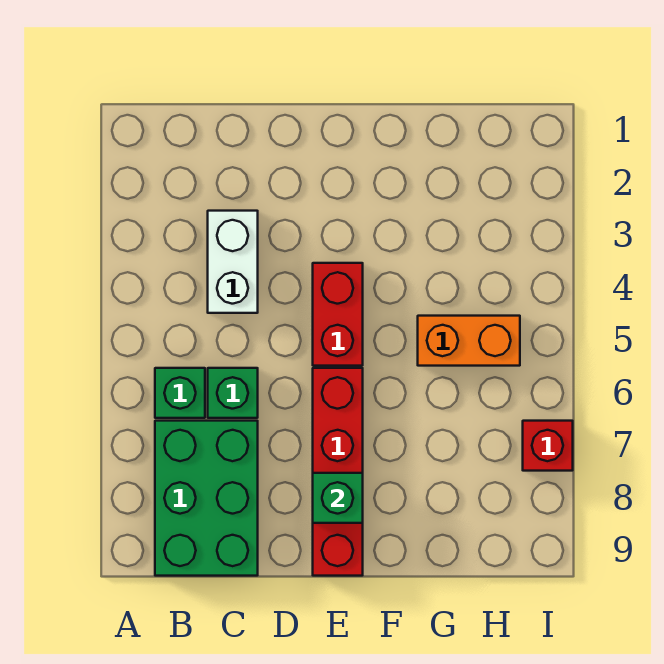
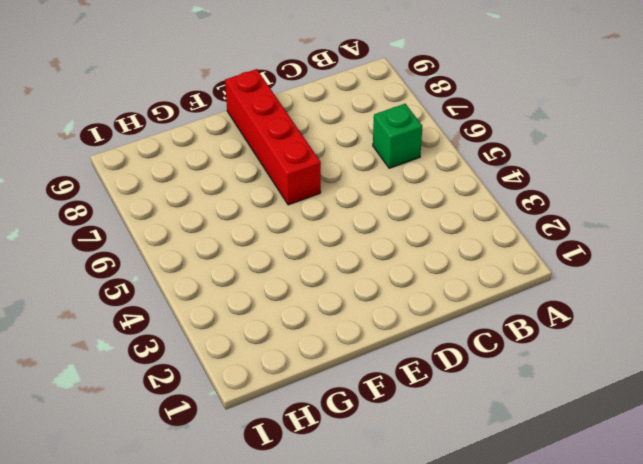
none -> green 2x3 brick [155,421,258,576]
none -> white 1x2 brick [208,211,258,313]

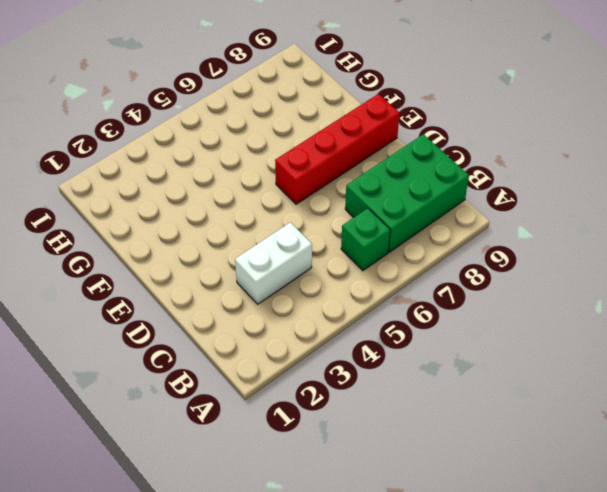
none -> green 1x1 brick [208,368,258,418]
none -> red 1x2 brick [313,263,363,366]

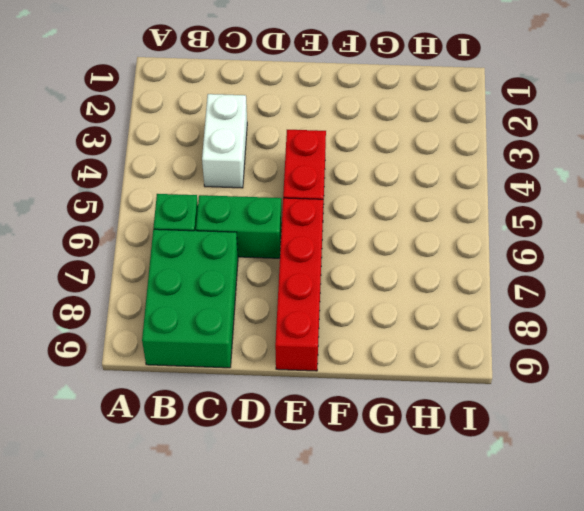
green 1x2 brick [196,195,282,258] -> green 1x1 brick [208,368,258,418]
none -> orange 1x2 brick [418,316,520,366]
none -> red 1x1 brick [523,421,573,471]

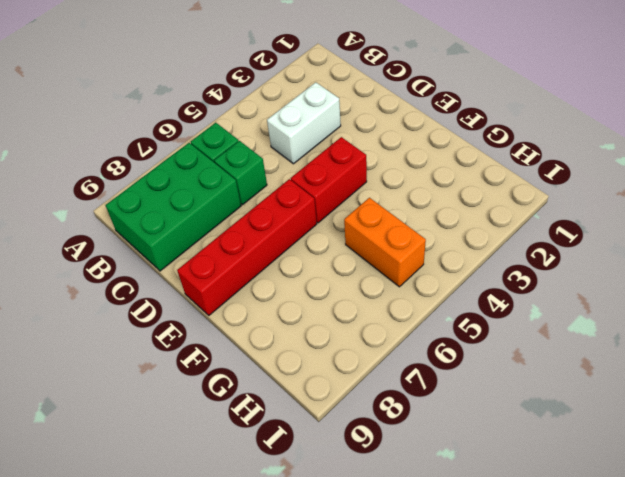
none -> red 1x1 brick [523,421,573,471]
none -> green 1x1 brick [313,473,363,523]

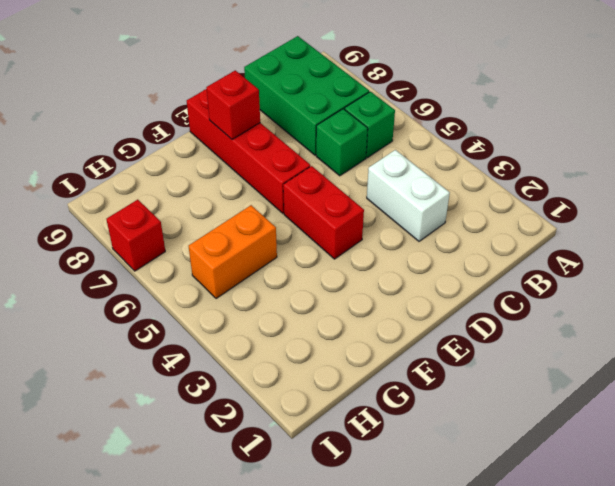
red 1x1 brick [206,70,260,139] -> green 1x1 brick [313,473,363,523]

